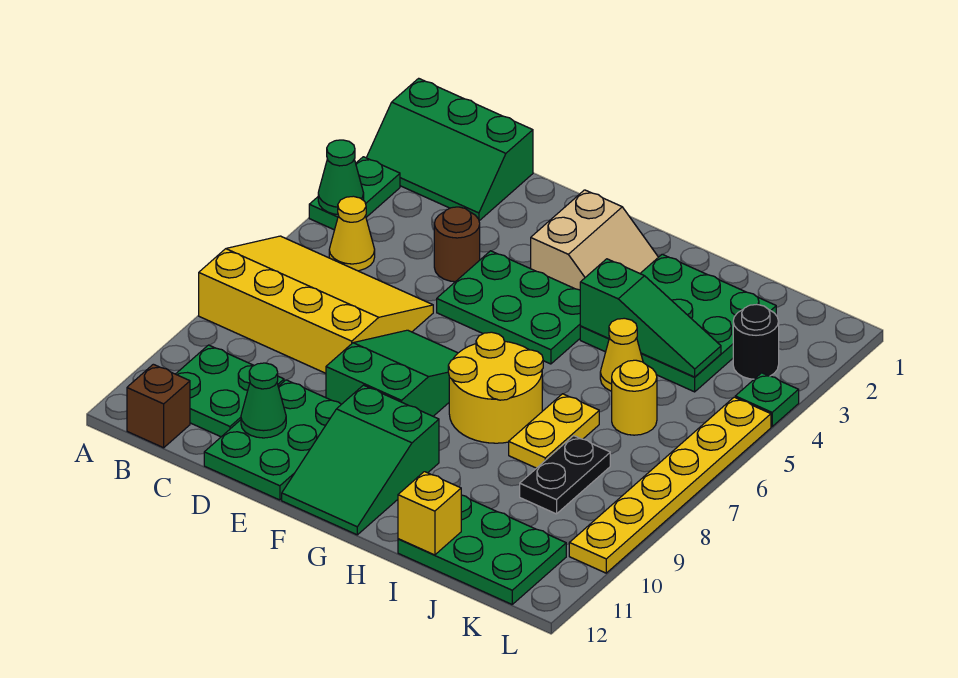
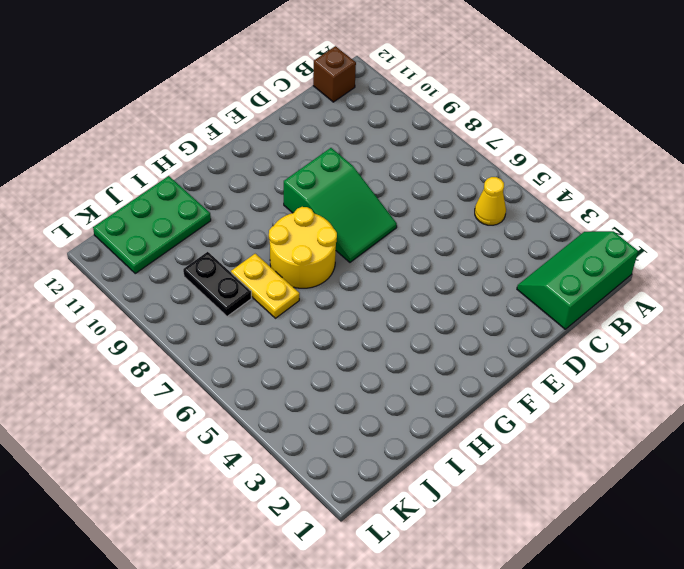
none -> green 1x2 plate [309,157,400,230]
none -> yellow 3x4 slope [199,236,433,373]
none -> green 2x2 plate [176,345,284,437]

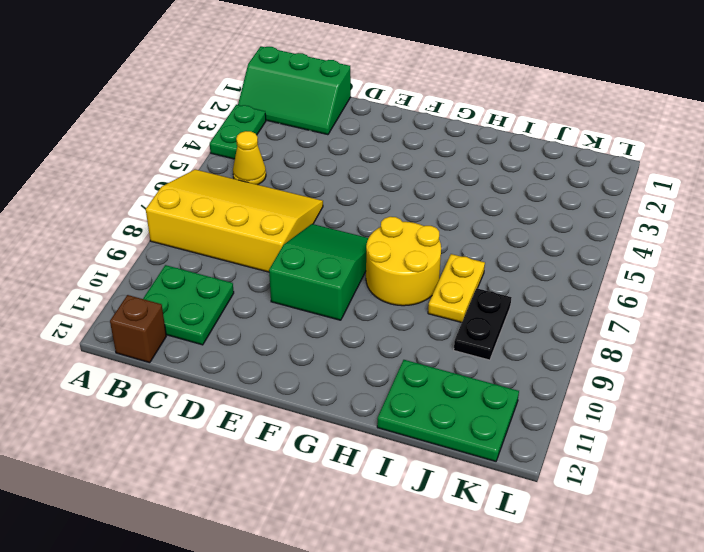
none -> brown 1x1 round brick [434,207,480,282]
none -> green 2x3 plate [204,380,341,500]
none -> green 2x3 plate [437,251,580,364]

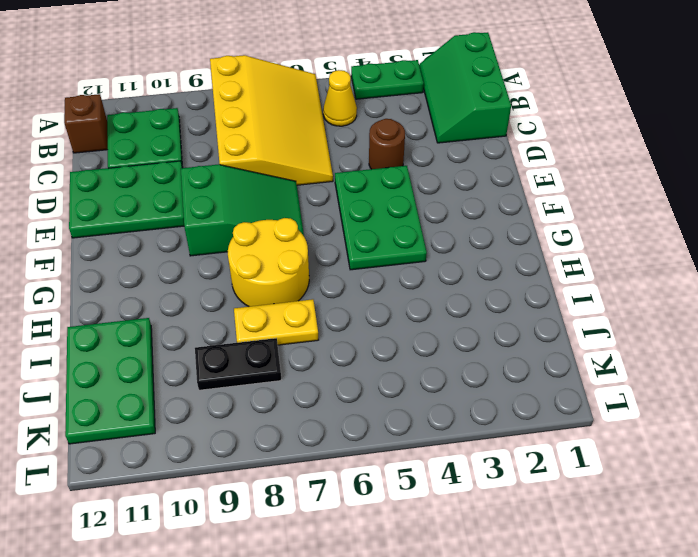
none -> tan 2x2 slope [530,190,658,290]
none -> green 2x3 slope [282,385,439,535]
none -> green 3x3 plate [580,254,776,392]

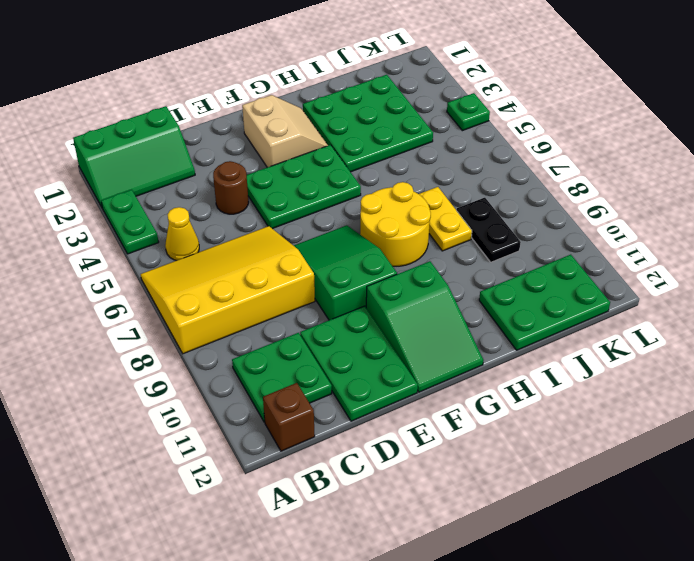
none -> yellow 1x1 cone [600,318,643,391]
none -> yellow 1x1 round brick [612,360,657,435]
none -> black 1x1 round brick [733,304,779,379]

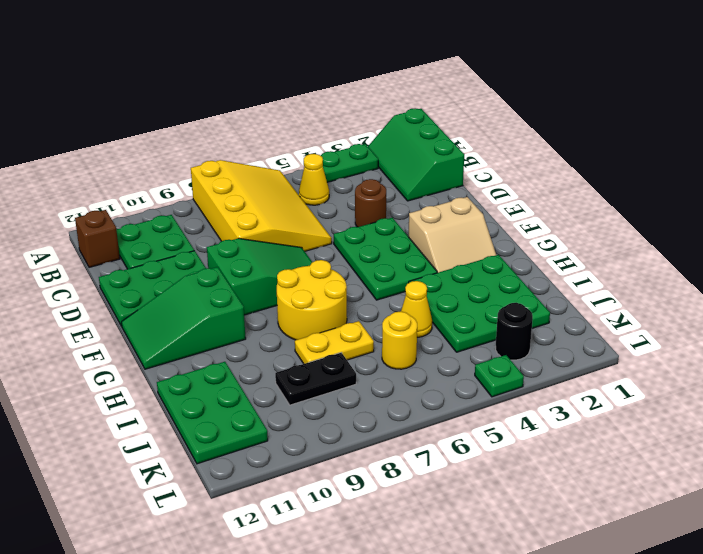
none -> yellow 1x6 plate [569,397,771,573]
none -> green 1x1 cone [318,140,364,214]
none -> green 1x1 cone [241,363,286,438]

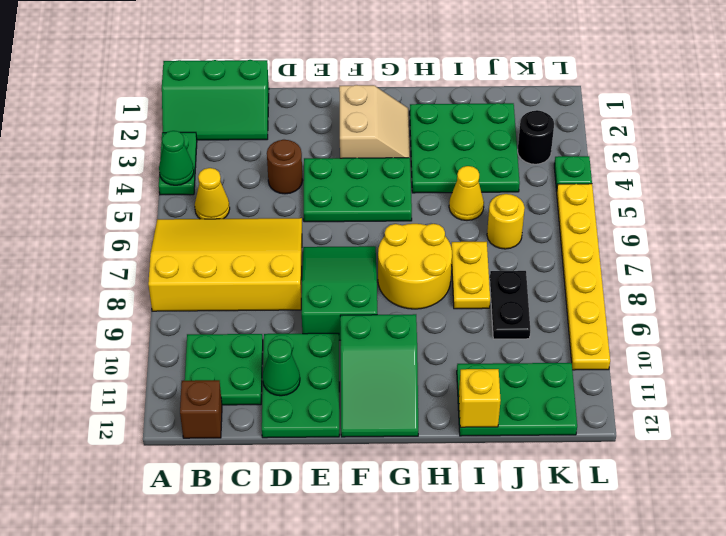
none -> green 1x3 slope [580,259,721,377]

